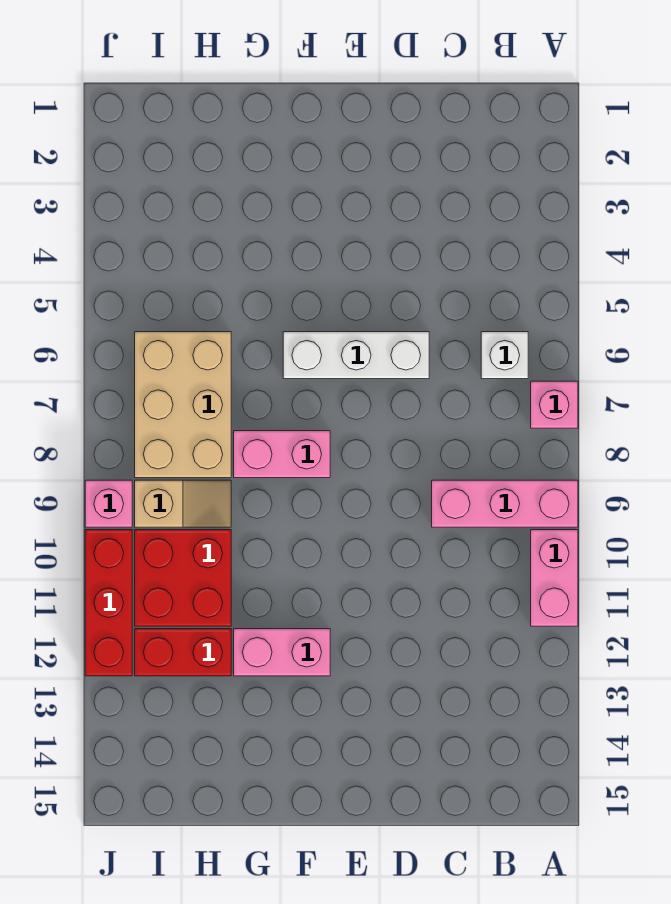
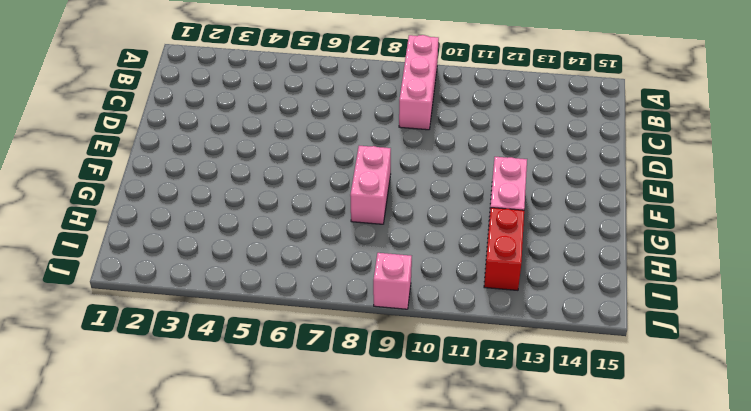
none -> pink 1x1 brick [531,381,578,428]
none -> pink 1x2 brick [531,530,578,626]
none -> white 1x1 brick [481,332,528,379]

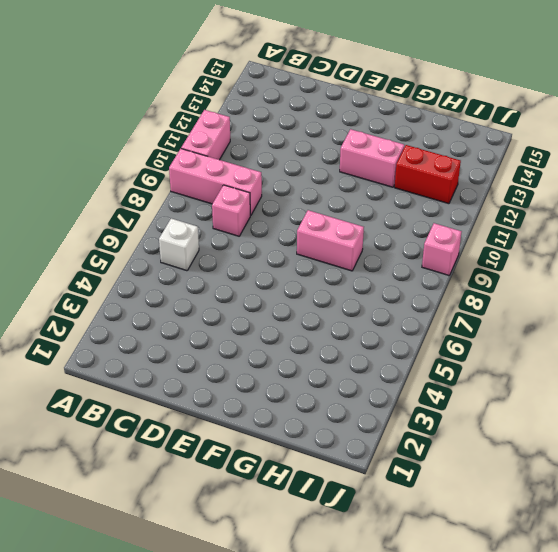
pink 1x1 brick [212,185,250,236] -> pink 1x1 brick moved to [531,381,578,428]
none -> white 1x3 brick [283,332,429,379]
none -> tan 2x3 brick [135,332,231,478]
none -> tan 1x2 slope [135,480,231,527]

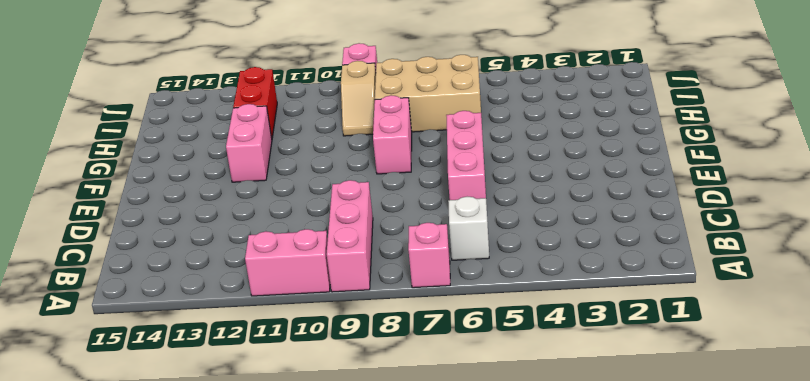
pink 1x3 brick [446,111,486,200] -> white 1x3 brick [283,332,429,379]
none -> red 2x2 brick [135,530,231,626]
none -> red 1x3 brick [85,530,132,676]

